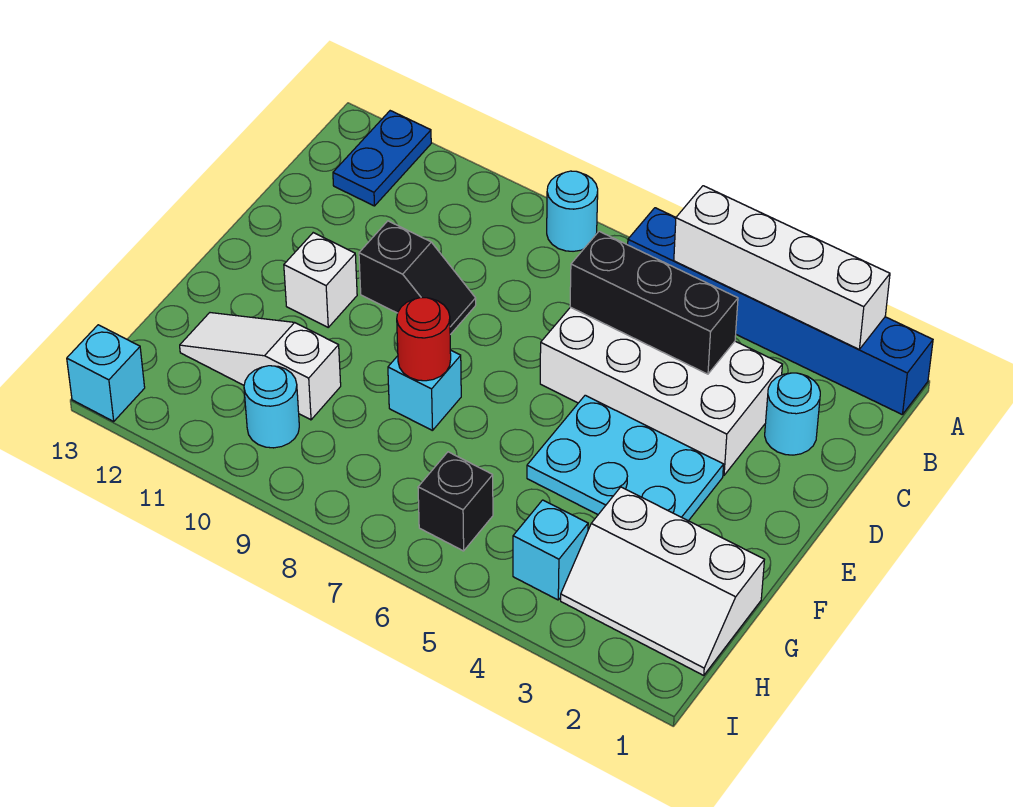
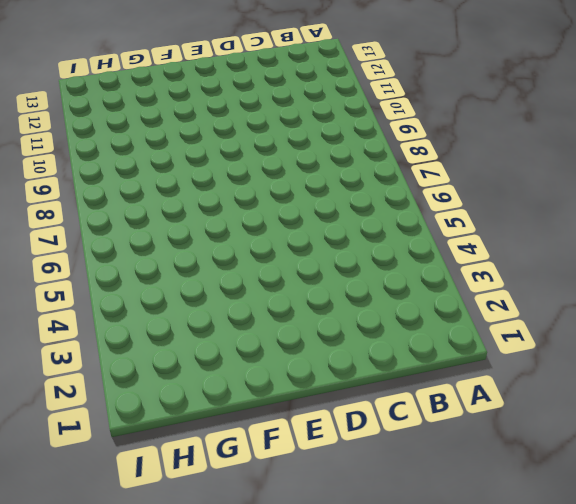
none -> blue 1x6 brick [628,208,933,415]
none -> cyan 1x1 round brick [547,171,598,251]
none -> blue 1x2 plate [333,111,431,206]

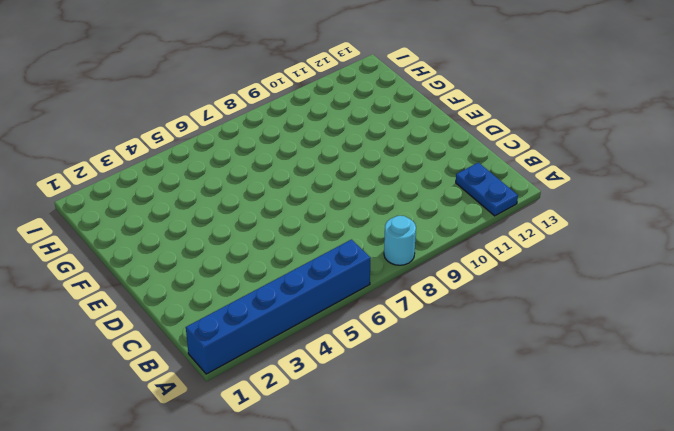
none -> cyan 1x1 round brick [765,373,820,455]
none -> white 2x4 brick [540,307,782,475]
none -> black 1x2 slope [359,221,476,335]

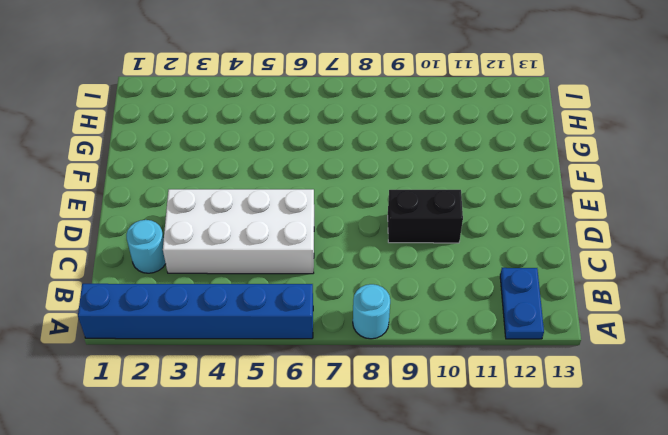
black 1x2 brick [388,190,463,243] -> black 1x2 slope [359,221,476,335]
none -> cyan 2x3 plate [527,395,724,521]
none -> white 1x1 brick [284,233,357,327]
none -> cyan 1x1 brick [388,350,461,431]

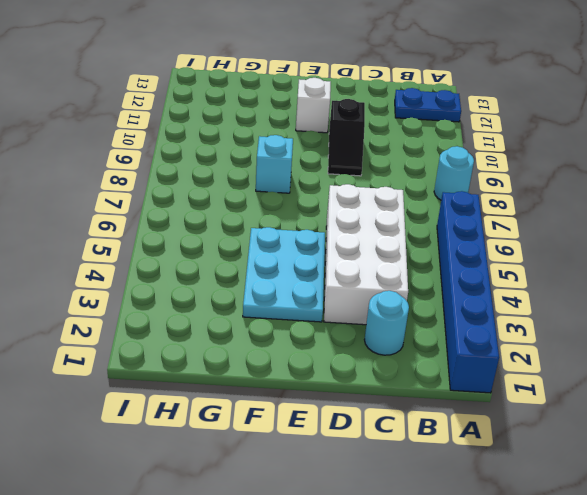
none -> white 2x3 slope [561,487,764,675]
none -> white 1x3 slope [180,313,341,420]
none -> cyan 1x1 brick [513,500,588,600]

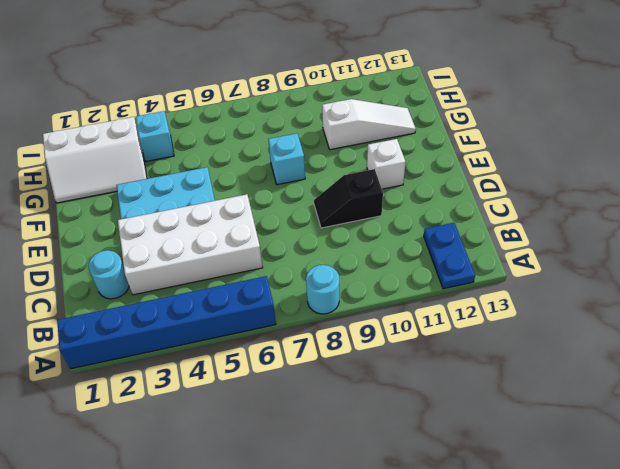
white 2x3 slope [43,117,147,203] -> white 2x3 slope turned to [561,487,764,675]
none -> black 1x1 brick [418,452,493,551]
none -> cyan 1x1 round brick [244,366,299,448]
none -> cyan 1x1 brick [67,325,145,421]

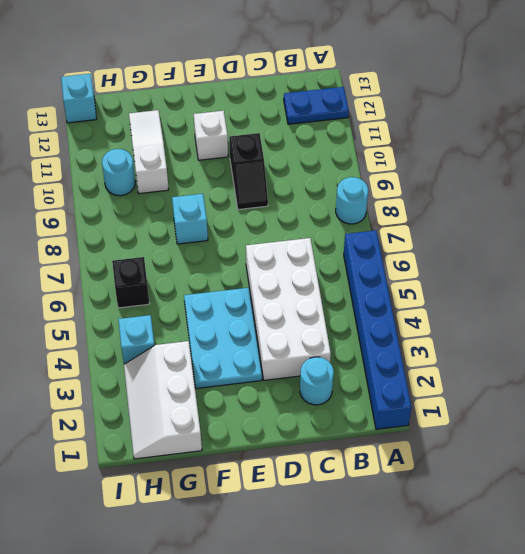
none -> white 1x4 brick [674,186,890,349]
none -> black 1x3 brick [570,231,738,374]
none -> red 1x1 round brick [397,297,451,381]

